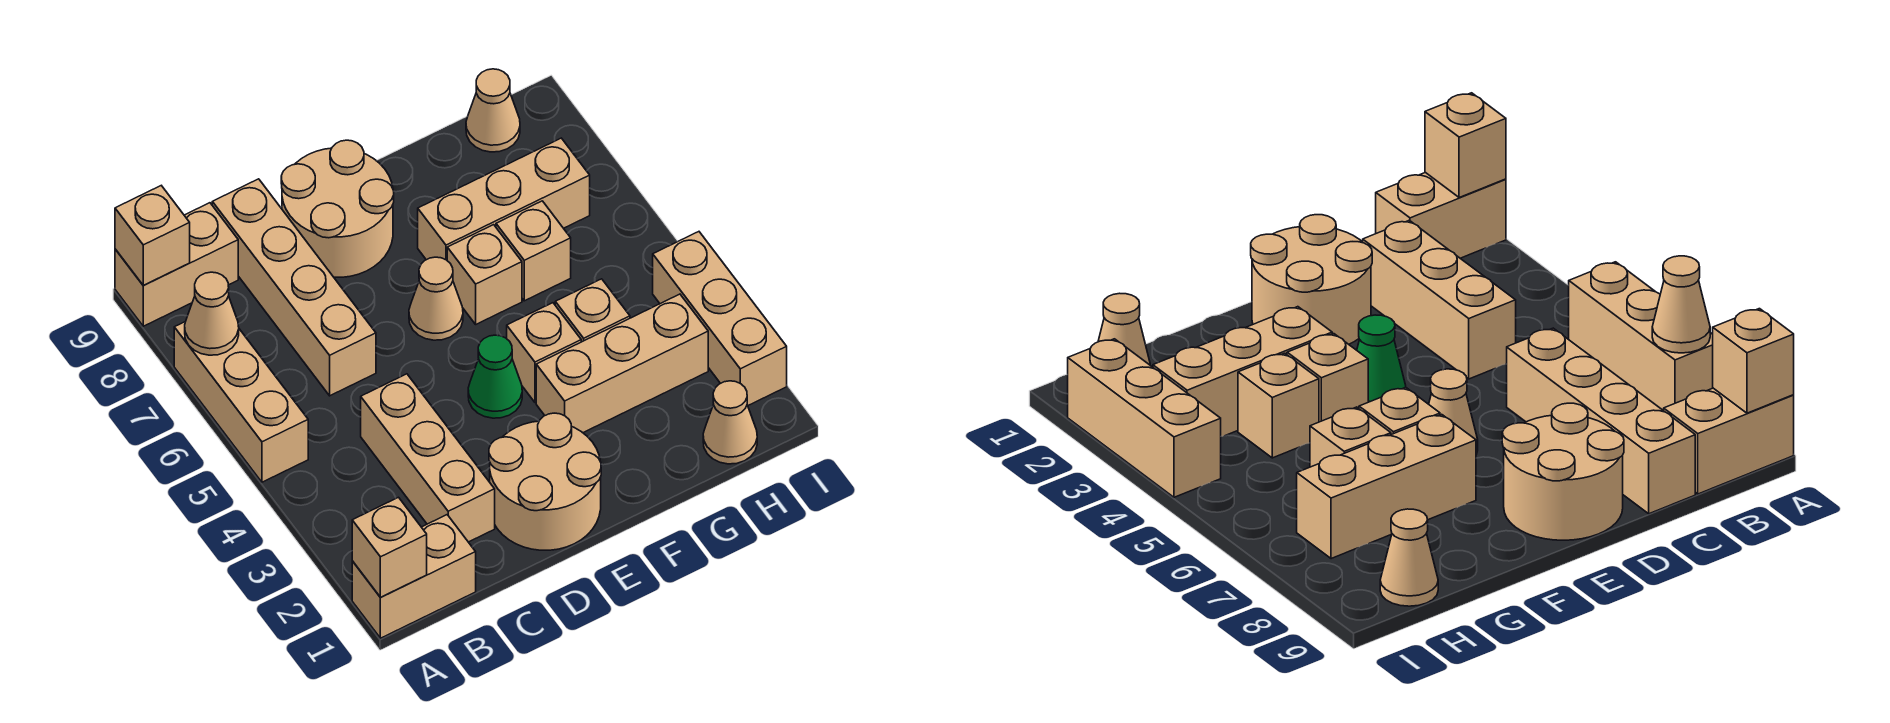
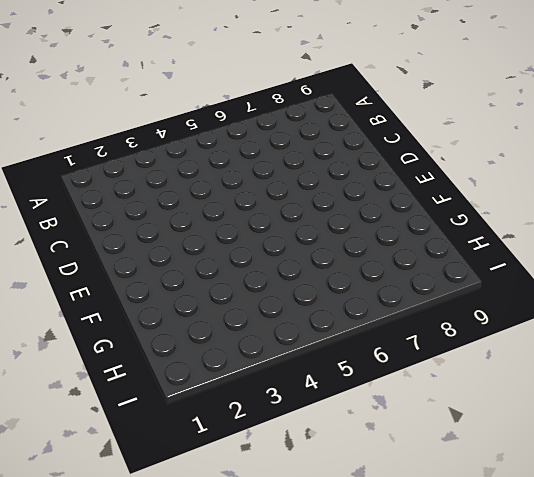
none -> tan 1x2 brick [352,515,476,638]
none -> tan 1x3 brick [174,321,308,482]
none -> tan 1x2 brick [115,203,238,326]

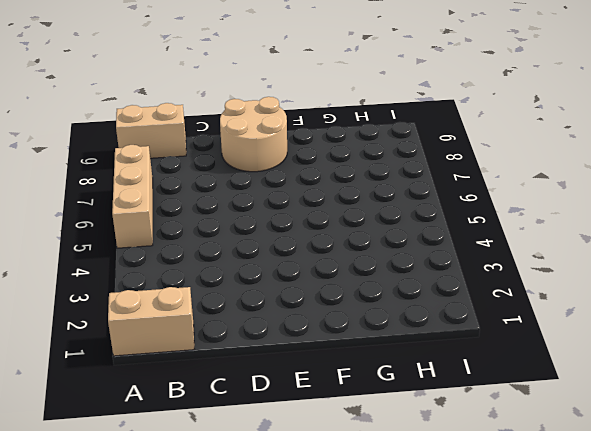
none -> tan 1x3 brick [361,374,495,542]
none -> tan 1x4 brick [212,179,376,396]
none -> tan 2x2 round brick [489,413,601,550]

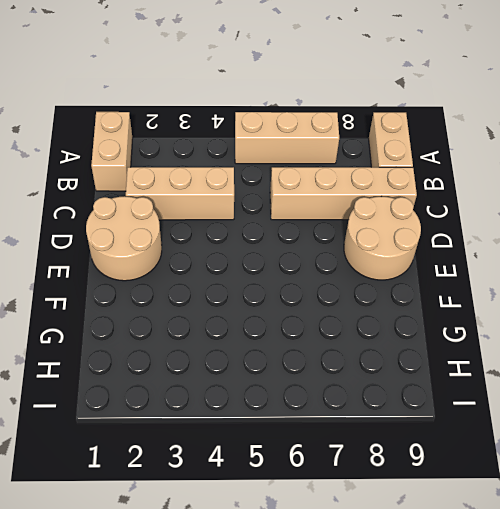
none -> green 1x1 cone [468,335,522,418]
none -> tan 1x1 cone [409,257,463,340]
none -> tan 1x3 brick [536,294,708,433]

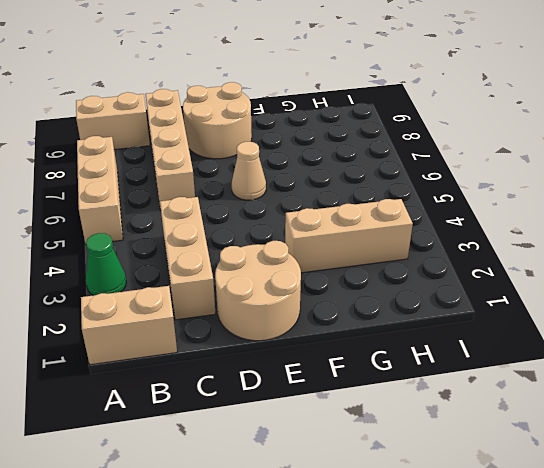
green 1x1 cone [86,233,126,295] -> green 1x1 cone moved to [468,335,522,418]
none -> tan 1x1 brick [507,303,581,402]
none -> tan 1x1 brick [447,225,522,324]
none -> tan 1x3 brick [418,138,590,260]

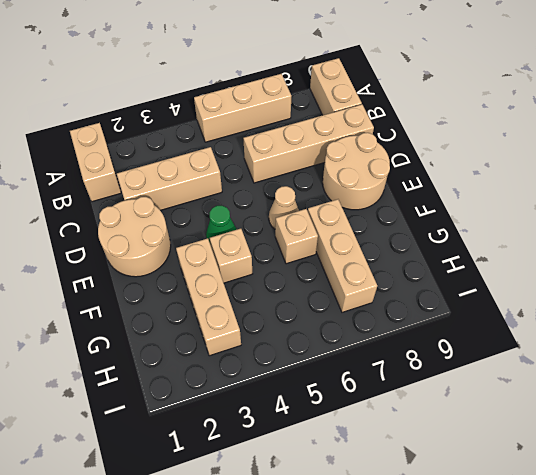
none -> tan 1x1 brick [555,279,630,342]
none -> tan 1x1 brick [496,201,571,301]
none -> tan 1x1 cone [703,381,757,464]

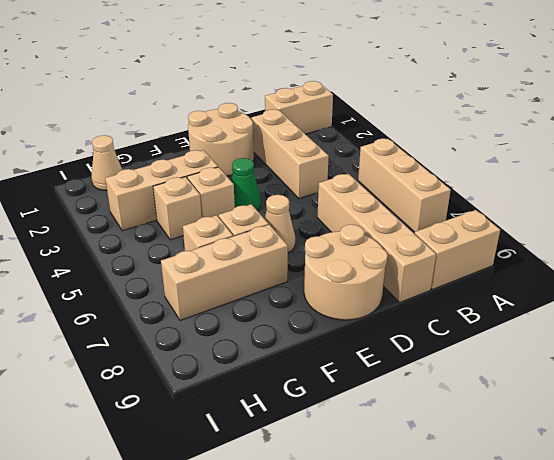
none -> tan 1x1 cone [466,69,520,152]
none -> tan 1x3 brick [653,232,787,405]
none -> tan 1x1 brick [352,497,427,597]

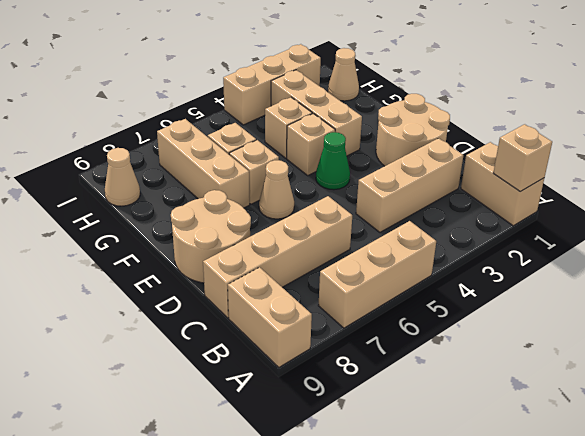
none -> tan 1x1 cone [185,272,239,355]
none -> tan 1x1 brick [115,186,190,285]

